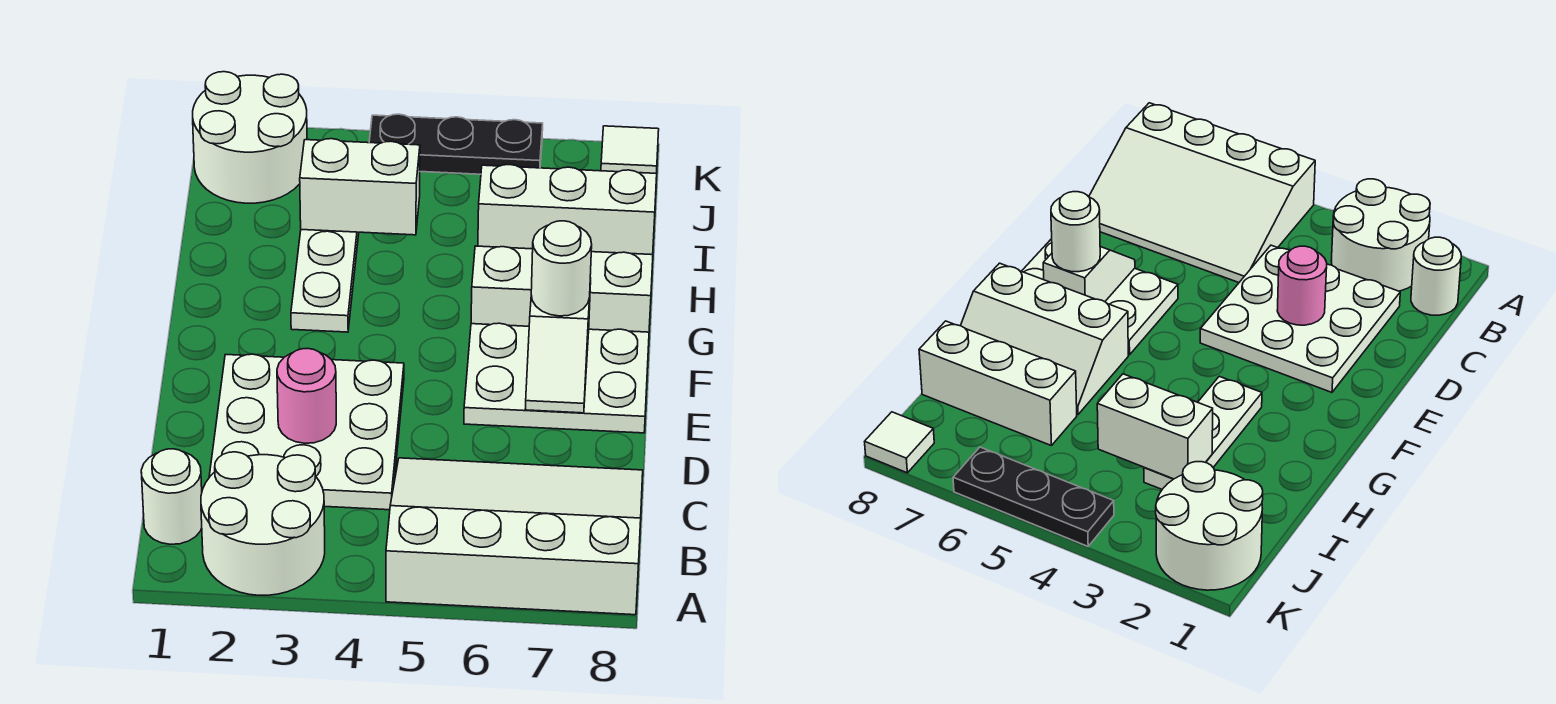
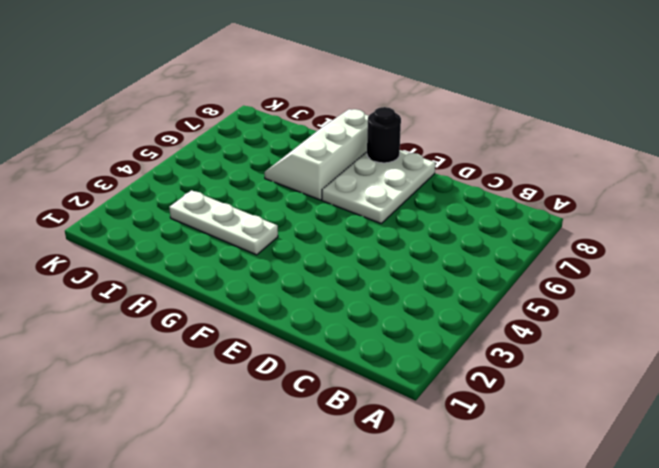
black 1x1 round brick [367,107,401,163] -> none
none -> white 2x2 round brick [201,452,325,595]
none -> white 3x4 slope [386,458,643,615]
none -> white 1x1 round brick [141,449,202,544]

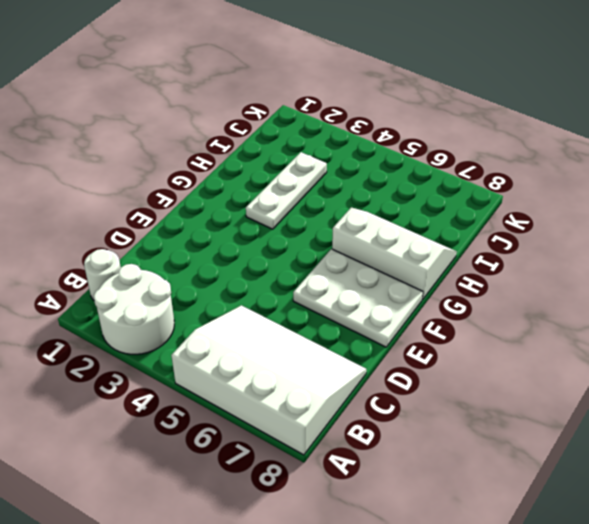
none -> white 3x3 plate [209,354,404,510]
none -> white 1x3 brick [478,165,657,255]
none -> white 2x2 round brick [193,72,307,203]

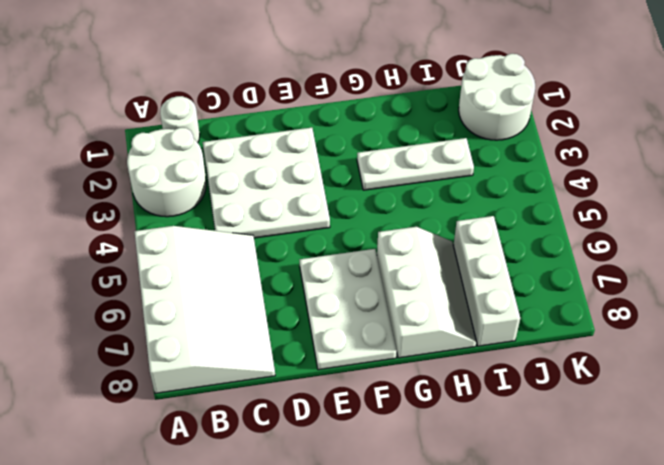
none -> black 1x3 plate [369,114,543,174]
none -> white 1x1 tile [601,126,659,173]
none -> pink 1x1 round brick [277,348,336,443]

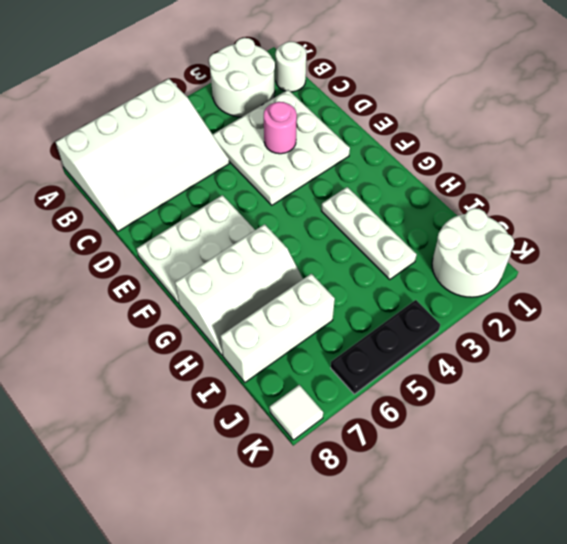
none -> white 1x2 slope [525,278,591,413]
none -> white 1x2 brick [300,139,420,235]
none -> white 1x1 round brick [531,221,592,316]

